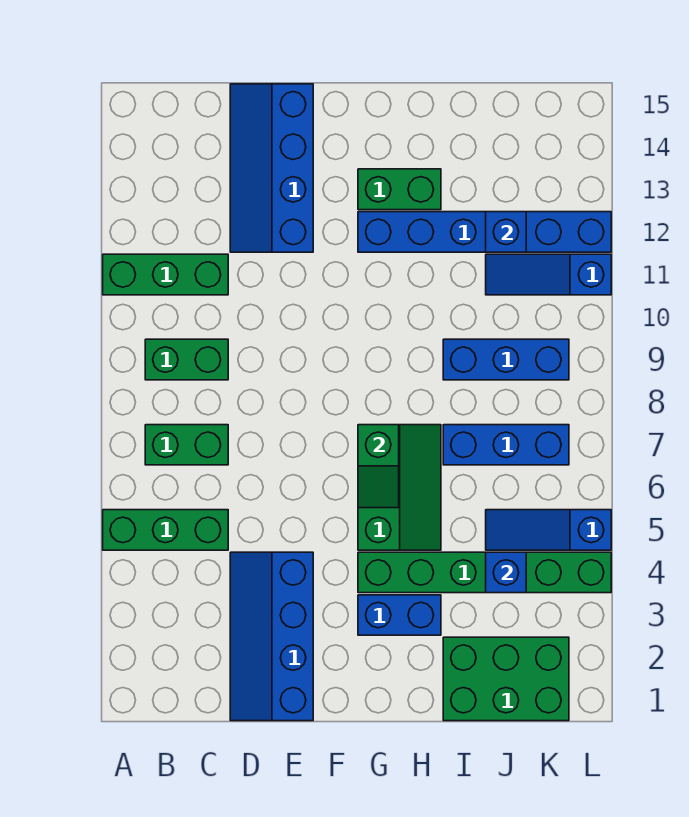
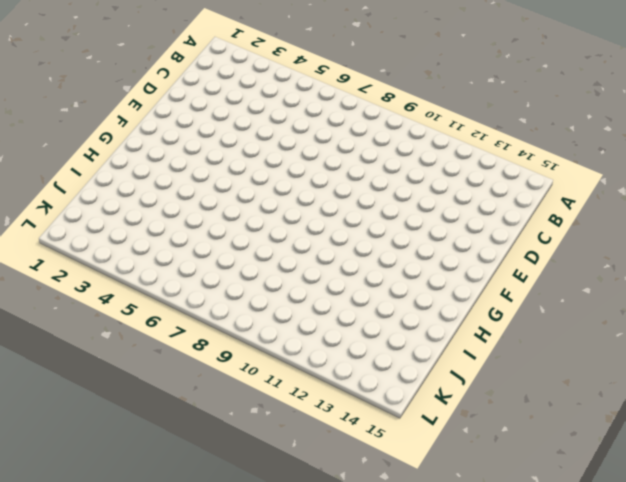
none -> green 1x3 brick [103,510,228,550]
none -> green 1x3 brick [103,254,228,295]
none -> green 1x2 brick [145,425,228,465]

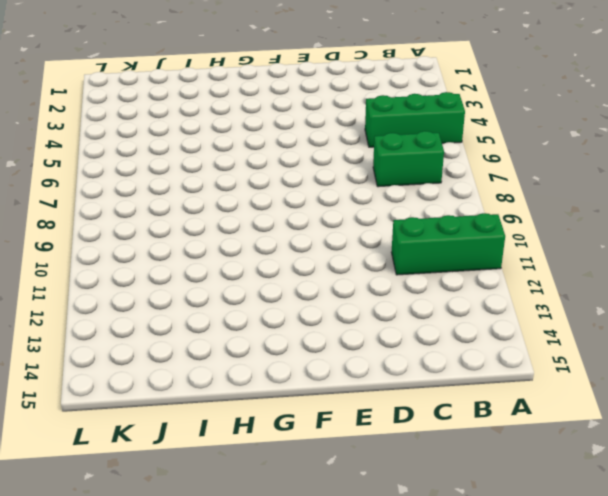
none -> green 1x2 brick [145,339,228,380]
none -> blue 2x4 slope [230,552,313,721]
none -> blue 2x4 slope [230,84,313,252]

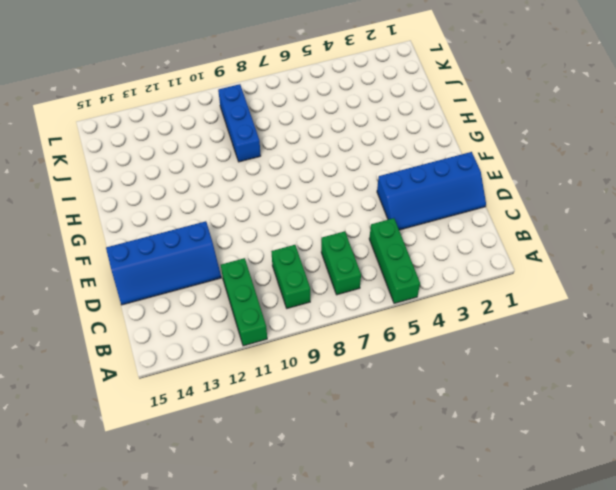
none -> blue 1x2 brick [358,595,441,635]
none -> green 1x6 brick [358,552,611,593]
none -> green 2x3 slope [358,425,441,550]

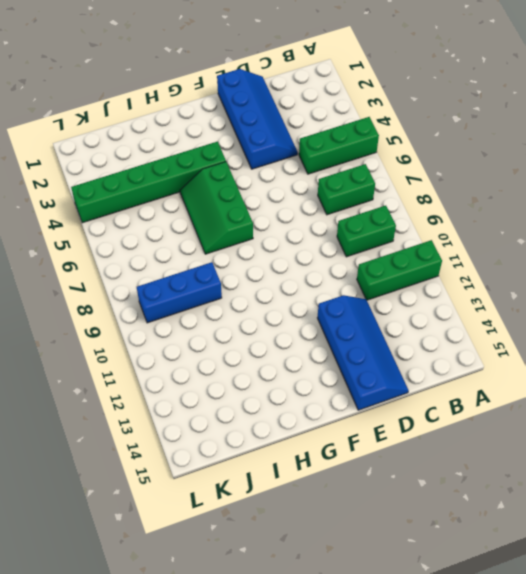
none -> blue 1x2 brick [358,595,441,635]
none -> blue 1x6 brick [358,212,611,252]
none -> green 1x2 brick [358,169,441,210]

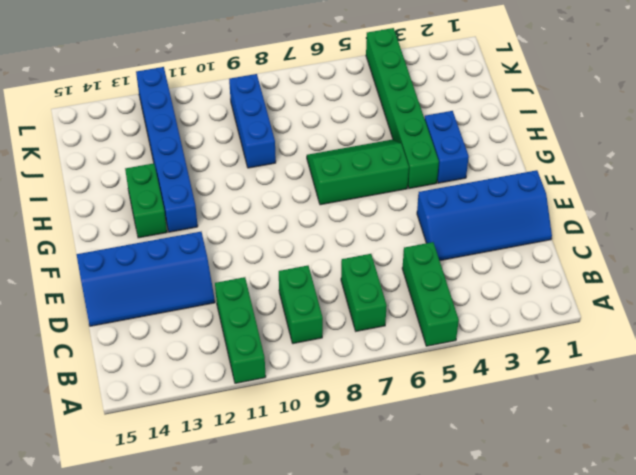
none -> green 2x3 brick [443,637,569,721]
none -> blue 1x3 brick [443,425,569,465]
none -> blue 1x3 slope [486,510,611,550]

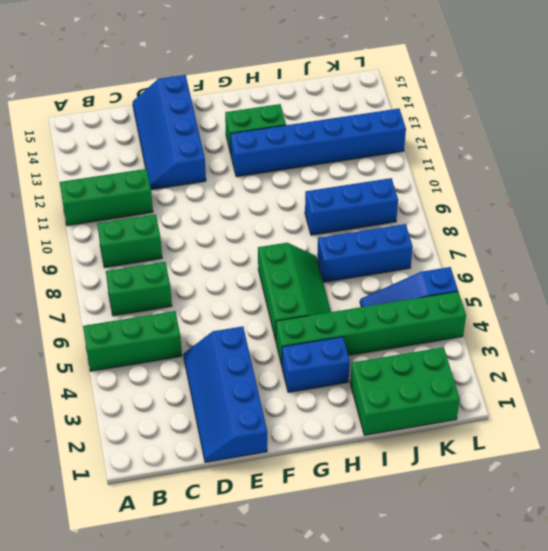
none -> blue 1x3 slope [486,254,611,295]
none -> green 1x2 slope [358,425,399,508]
none -> blue 1x1 brick [486,552,526,593]

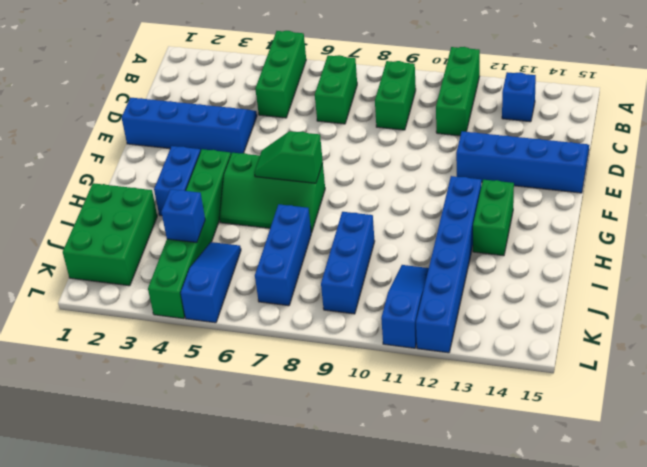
blue 1x1 brick [502,72,536,122] -> blue 1x1 brick moved to [486,212,526,252]

